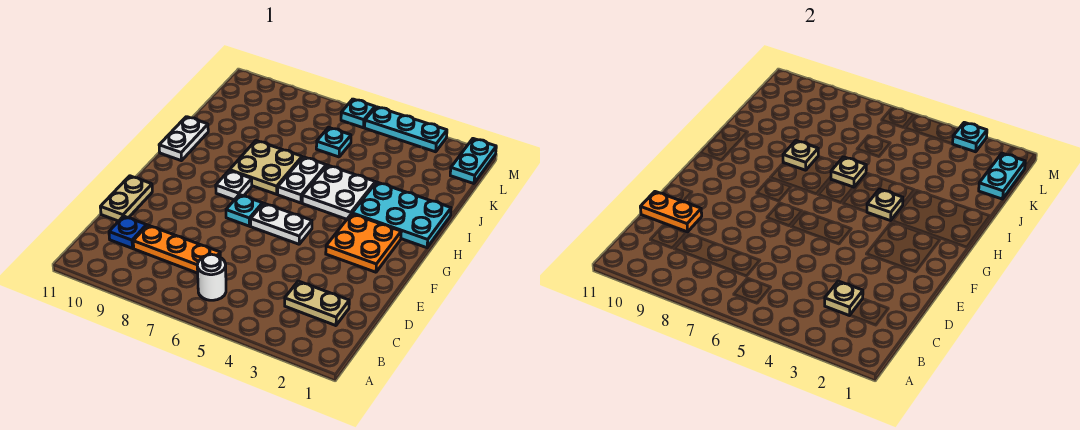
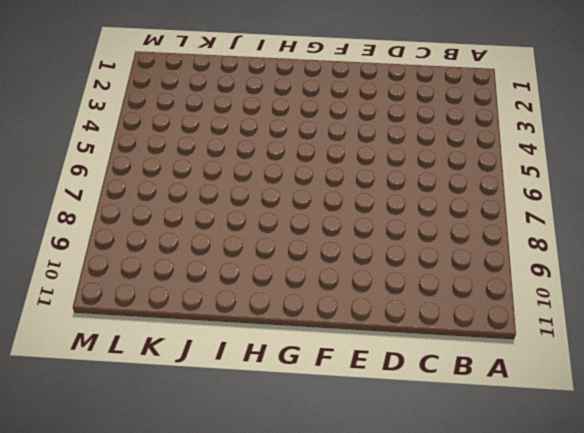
none -> white 1x1 round brick [197,254,226,300]
none -> tan 1x2 plate [285,281,349,326]
none -> orange 1x3 plate [133,225,220,273]

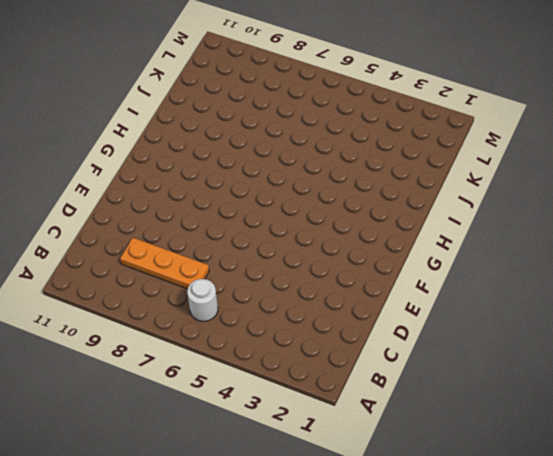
none -> tan 1x2 plate [285,281,349,326]
none -> blue 1x1 plate [109,216,146,248]
none -> tan 1x2 plate [100,176,152,221]

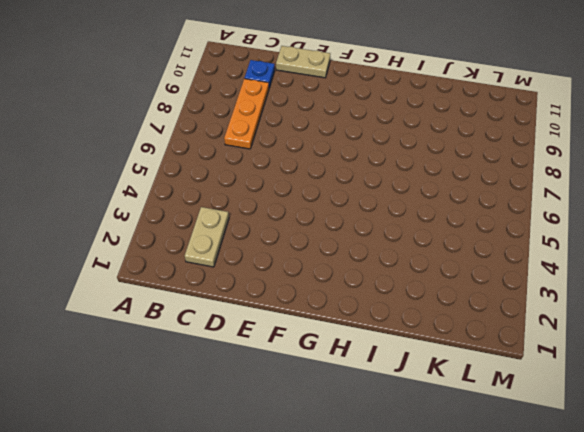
none -> white 1x1 round brick [197,254,226,300]
none -> orange 2x2 plate [326,214,401,272]
none -> white 1x2 plate [251,203,312,244]

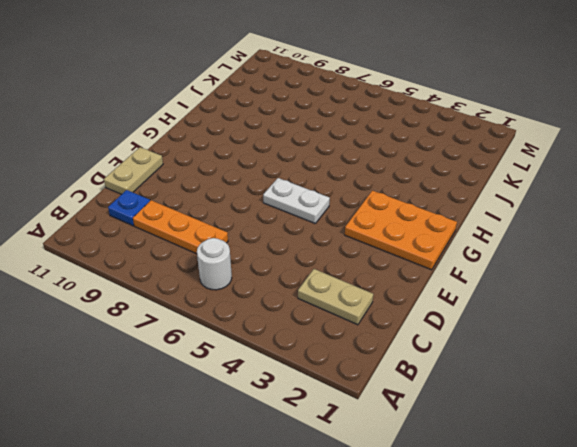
orange 2x3 plate [345,191,457,270] -> orange 2x2 plate [326,214,401,272]
none -> cyan 1x1 plate [226,195,262,226]
none -> white 1x1 plate [216,170,252,200]
none -> cyan 2x3 plate [352,182,451,248]

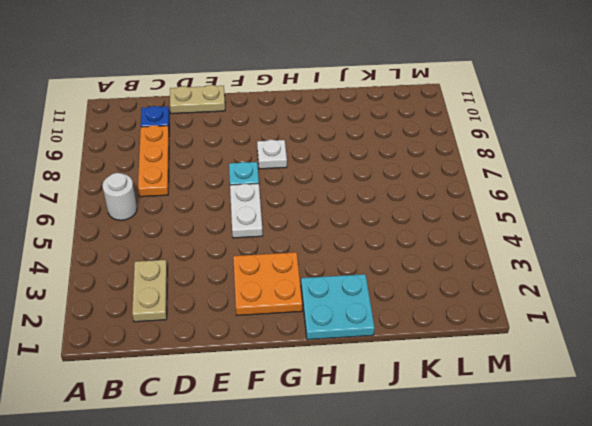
cyan 2x2 plate [301,274,375,340] -> cyan 2x3 plate [352,182,451,248]
none -> white 2x2 plate [302,165,375,219]
none -> white 1x2 plate [278,157,326,203]
none -> tan 2x2 plate [230,141,302,194]

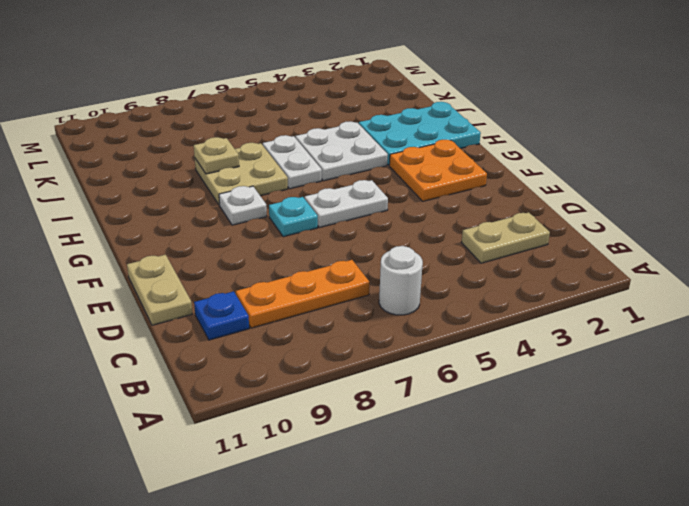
none -> white 1x2 plate [159,117,208,161]
none -> cyan 1x1 plate [316,127,351,157]
none -> cyan 1x2 plate [450,139,496,184]

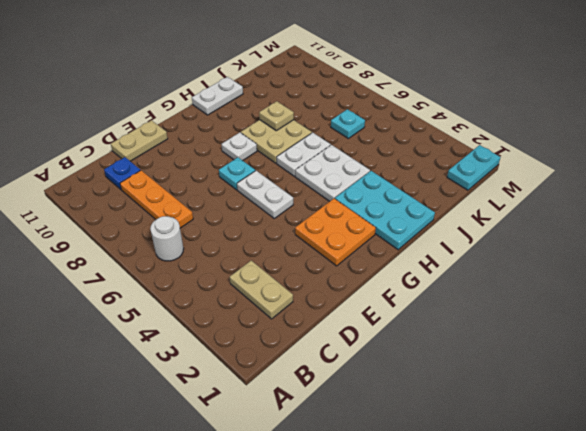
none -> cyan 1x3 plate [365,107,447,152]
none -> cyan 1x1 plate [341,99,375,128]
none -> tan 1x1 plate [825,281,863,316]

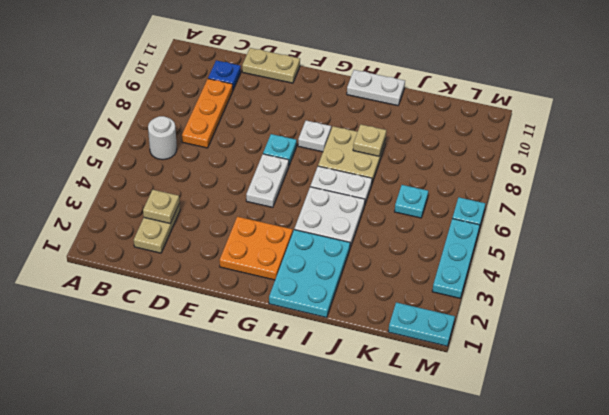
none -> orange 1x2 plate [640,192,702,232]
none -> tan 1x1 plate [867,189,903,221]
none -> tan 1x1 plate [831,157,866,187]

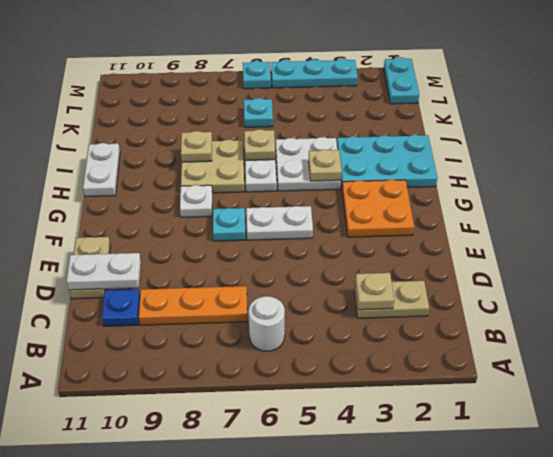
white 1x2 plate [67,253,141,290] -> orange 1x2 plate [640,192,702,232]
none -> cyan 1x2 plate [979,153,1025,199]
none -> cyan 1x1 plate [953,122,987,152]

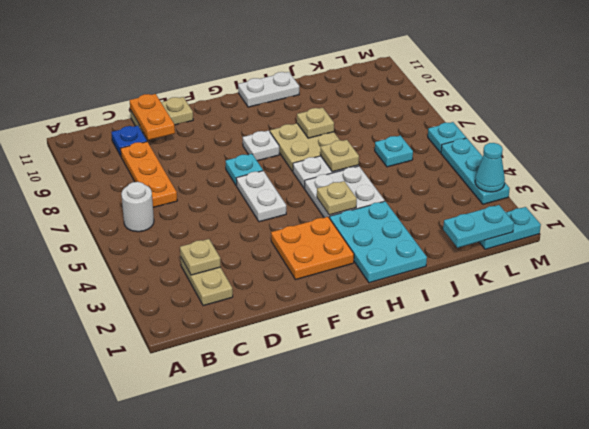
cyan 1x1 cone [475,143,505,192] -> cyan 1x1 plate [953,122,987,152]

